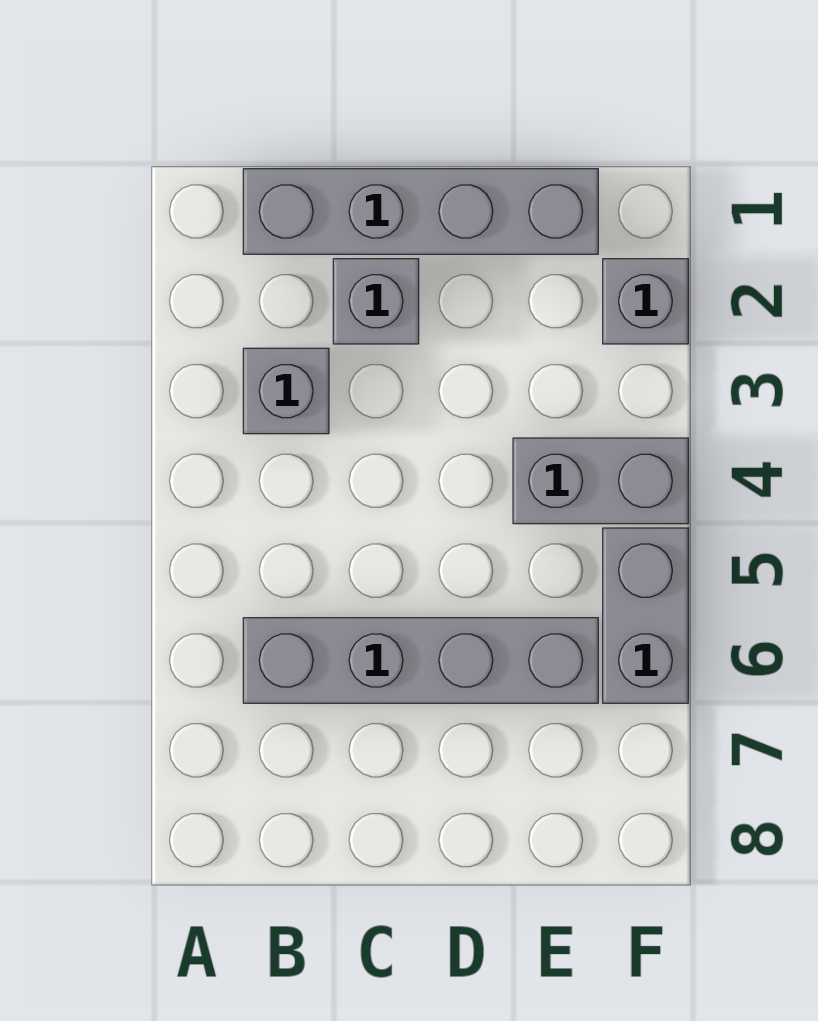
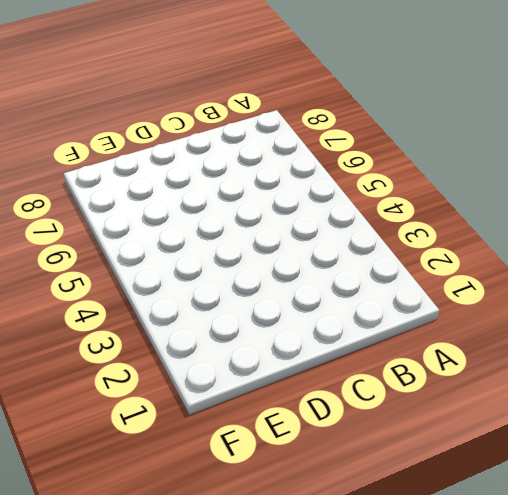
none -> grey 1x4 brick [243,169,598,254]
none -> grey 1x1 brick [243,348,329,434]

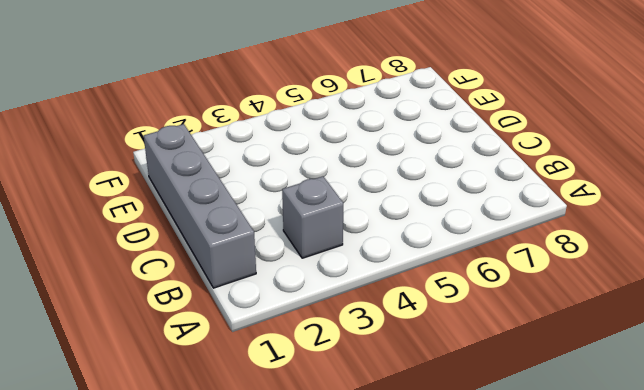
none -> grey 1x4 brick [243,618,598,703]
none -> grey 1x1 brick [333,259,419,344]

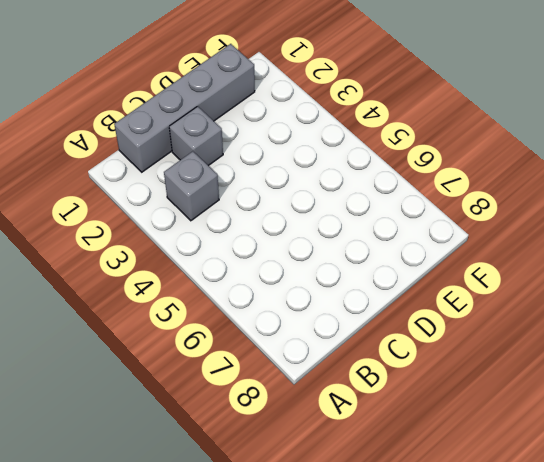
none -> grey 1x4 brick [243,618,598,703]
none -> grey 1x2 brick [513,438,688,524]

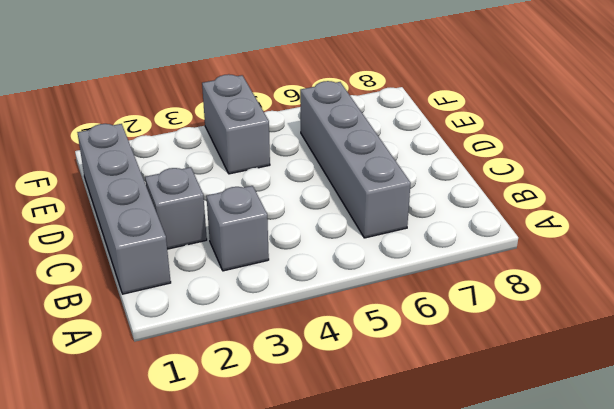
none -> grey 1x1 brick [603,259,688,344]
none -> grey 1x2 brick [603,528,688,703]

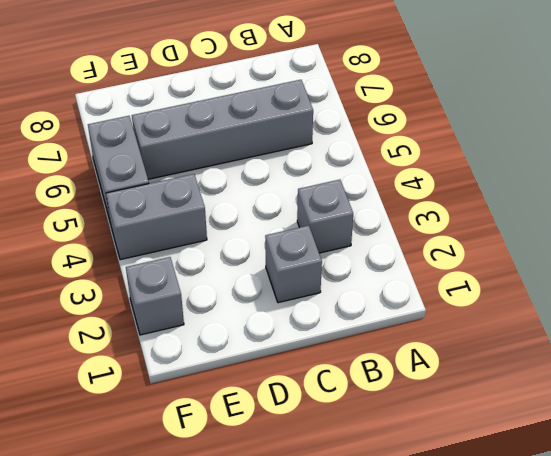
none -> grey 1x4 brick [243,169,598,254]

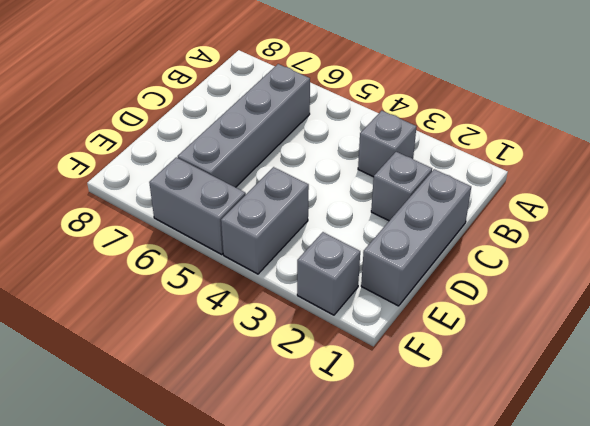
grey 1x3 brick [361,169,471,306] -> grey 1x4 brick [243,169,598,254]

